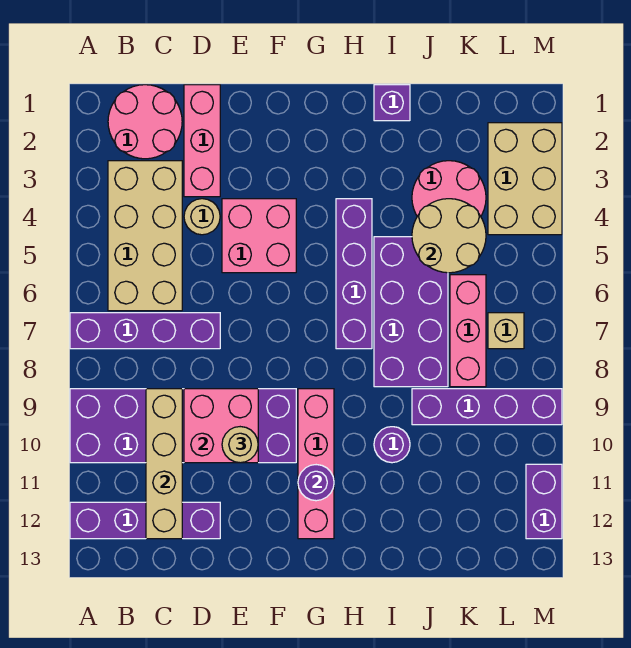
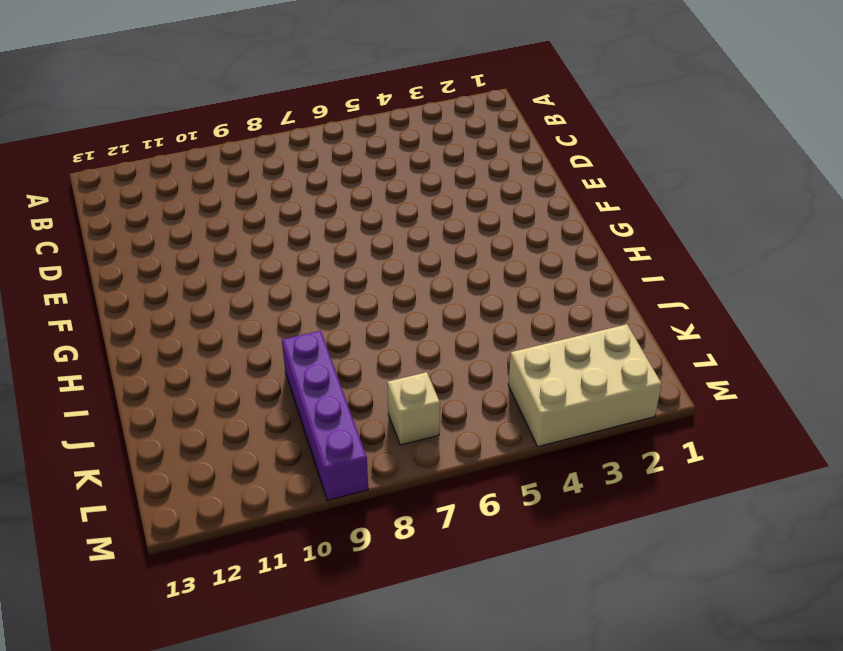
none -> purple 1x4 brick [70,313,220,349]
none -> purple 2x6 brick [70,389,296,463]
none -> purple 1x4 brick [70,502,220,539]

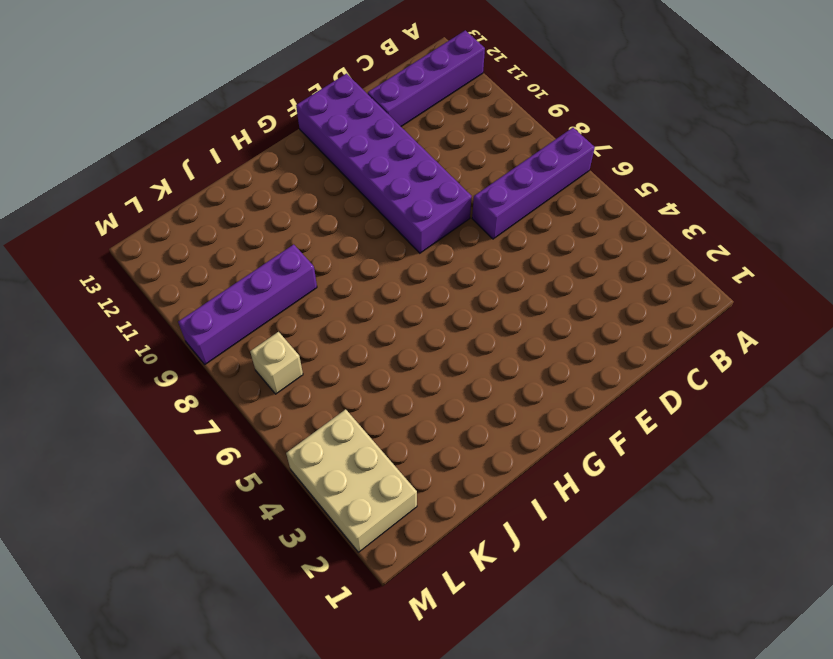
purple 2x6 brick [296,74,472,253] -> purple 2x6 brick turned to [70,389,296,463]
none -> pink 2x2 round brick [108,85,182,159]
none -> tan 2x4 brick [108,161,182,311]
none -> pink 1x3 brick [184,85,220,197]

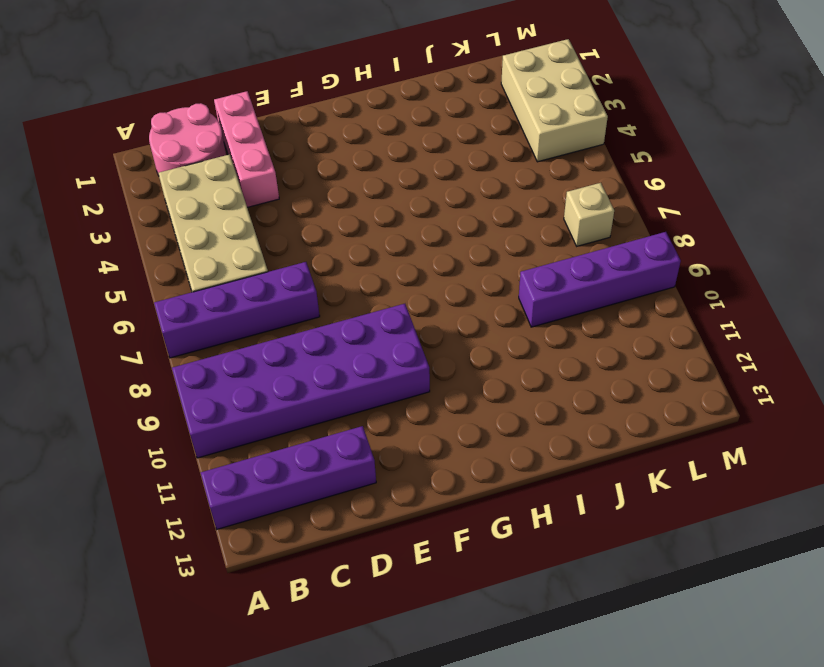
none -> tan 1x1 round brick [184,199,220,235]
none -> pink 2x2 brick [222,199,296,273]
none -> pink 1x4 brick [298,389,334,539]

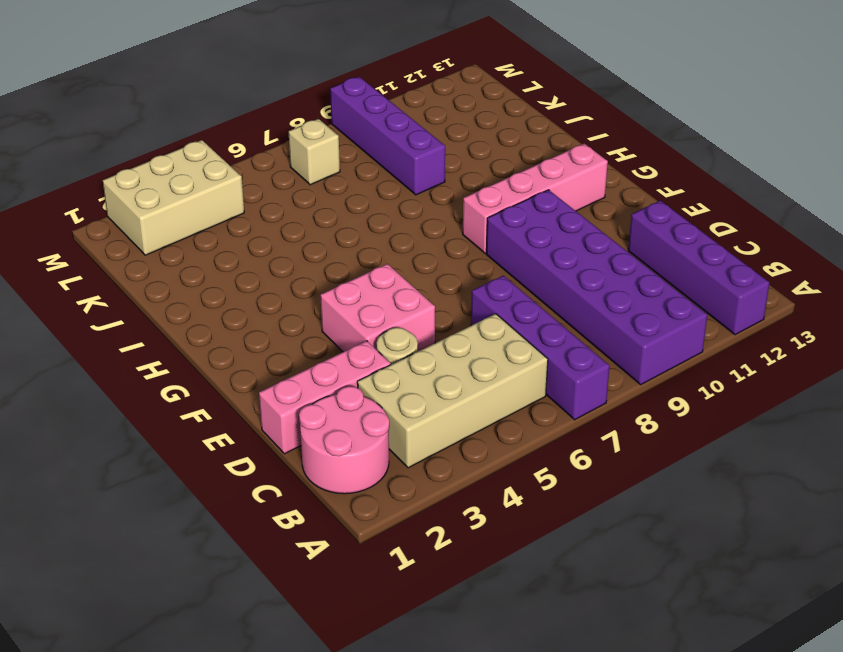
none -> purple 1x4 brick [336,199,372,349]
none -> purple 1x1 brick [374,85,410,121]
none -> purple 2x4 brick [374,237,448,387]

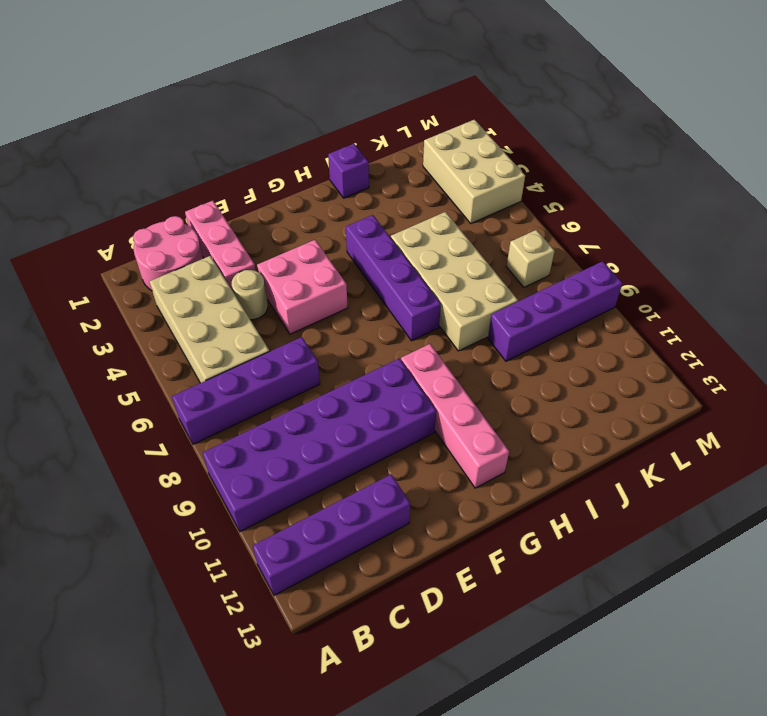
tan 2x4 brick [391,212,518,351] -> purple 2x4 brick [374,237,448,387]
none -> purple 1x1 round brick [374,427,410,463]
none -> pink 2x2 round brick [412,161,486,216]
none -> pink 1x3 brick [450,275,486,387]

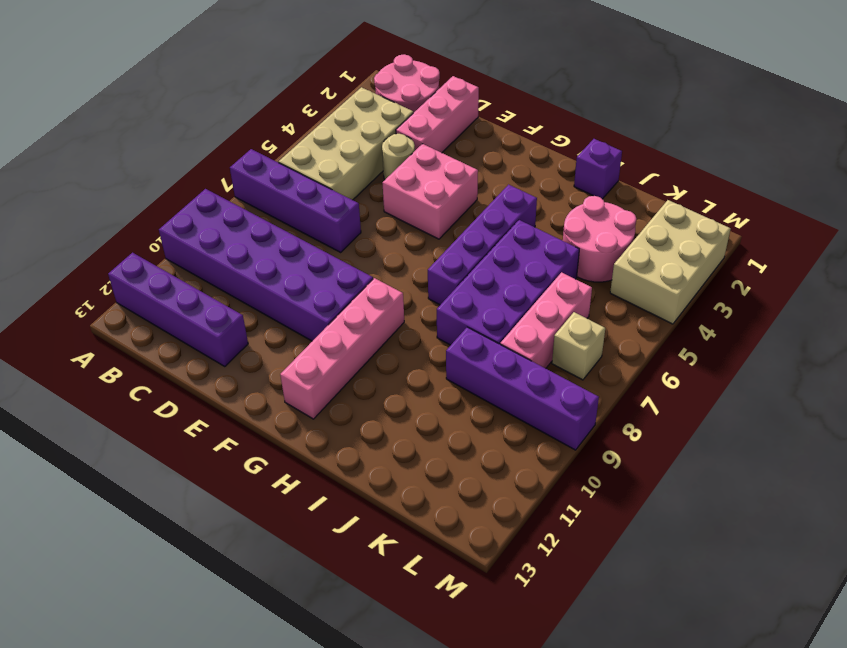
none -> purple 1x1 round brick [374,427,410,463]
none -> purple 1x2 brick [526,464,562,539]
none -> tan 1x4 brick [146,389,182,539]

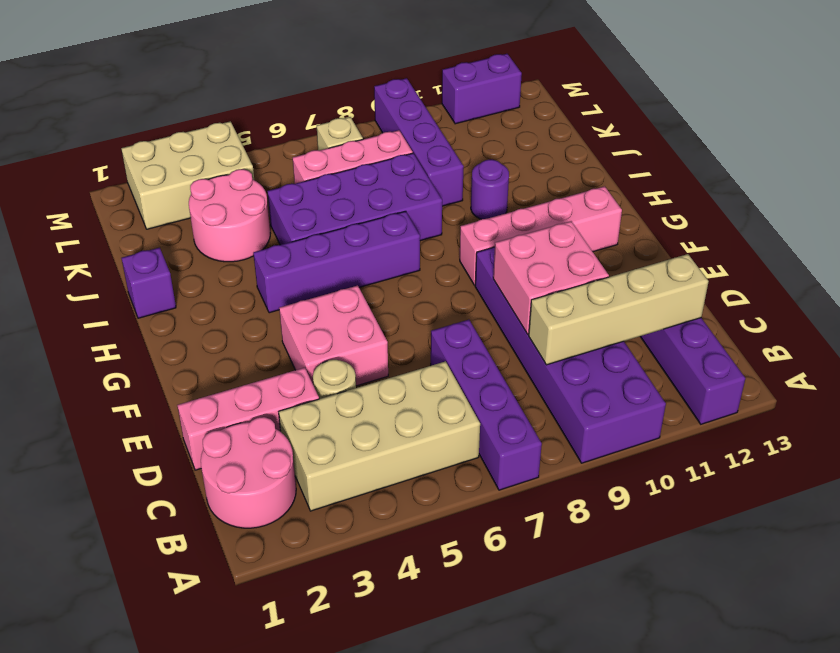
none -> purple 1x1 round brick [298,465,334,501]
none -> tan 2x2 round brick [412,199,486,273]
none -> tan 1x1 round brick [222,427,258,463]

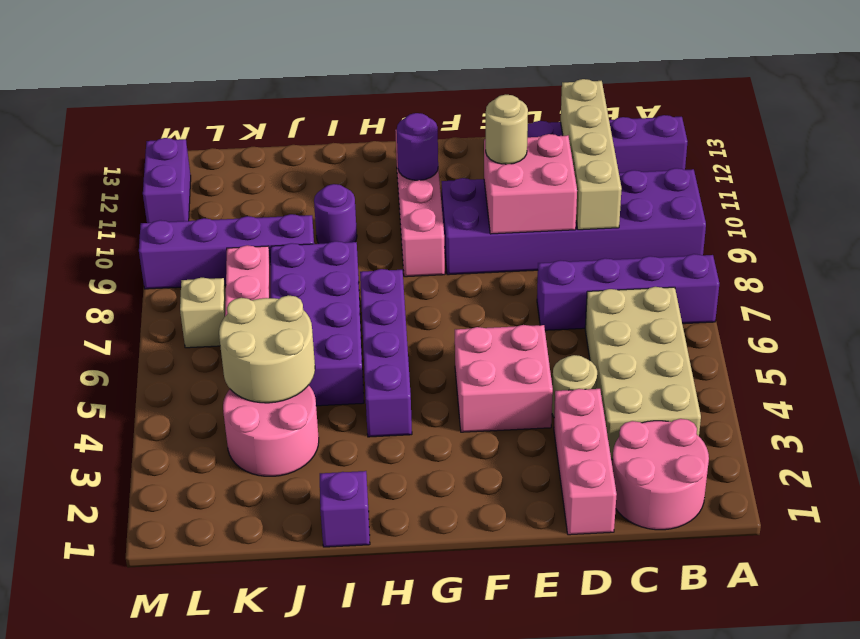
none -> tan 2x3 brick [488,123,562,235]

